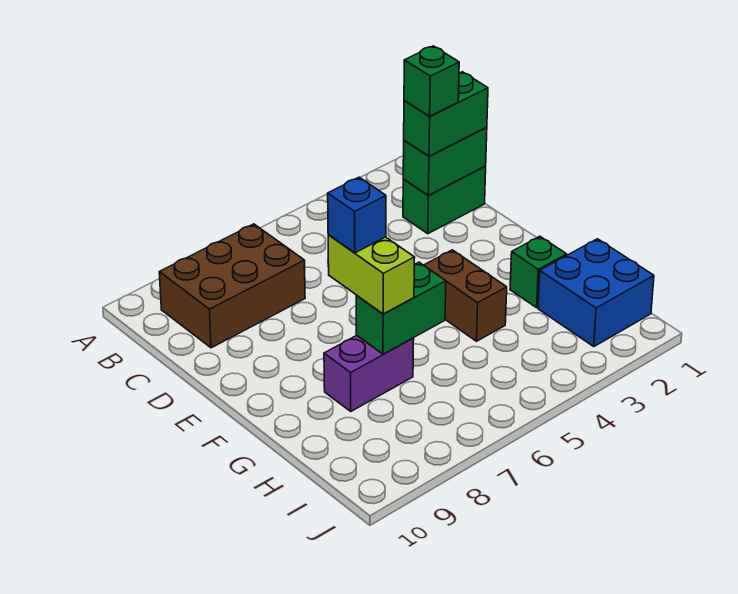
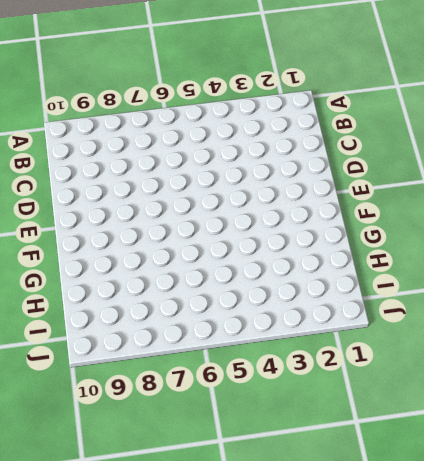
none -> brown 2x3 brick [159,224,305,348]
none -> green 1x2 brick [403,167,486,234]
none -> brown 1x2 brick [424,250,507,341]

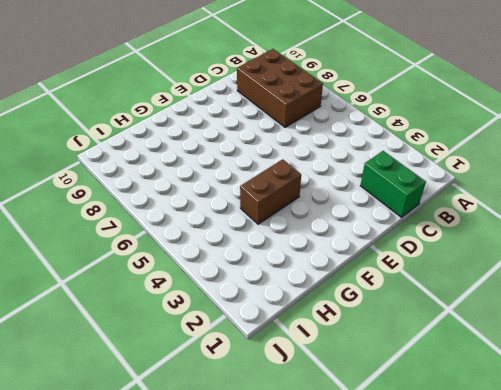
none -> green 1x1 brick [510,236,567,308]
none -> purple 1x2 brick [324,336,414,411]
none -> blue 2x2 brick [538,239,654,347]

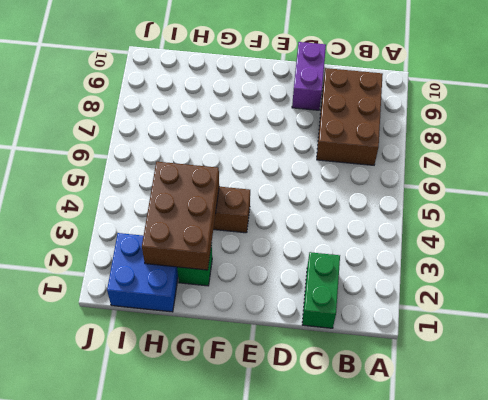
purple 1x2 brick [292,42,326,110] -> purple 1x2 brick moved to [324,336,414,411]
brown 2x3 brick [142,162,219,270] -> none
none -> green 1x2 brick [403,127,487,196]
none -> green 1x2 brick [356,262,446,354]
none -> green 1x2 brick [404,72,488,156]

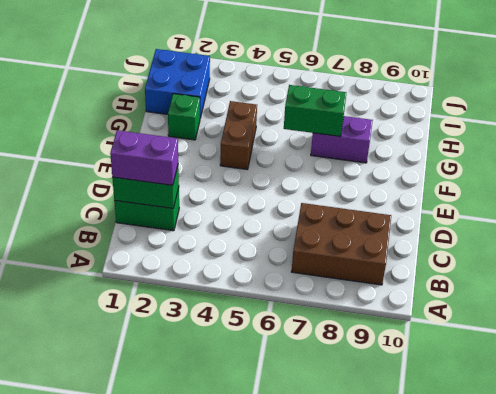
purple 1x2 brick [110,130,178,185] -> green 1x2 brick [404,72,488,156]
none -> lime 1x2 brick [328,235,415,314]
none -> green 1x1 brick [404,46,459,116]
none -> blue 1x1 brick [328,177,386,253]

